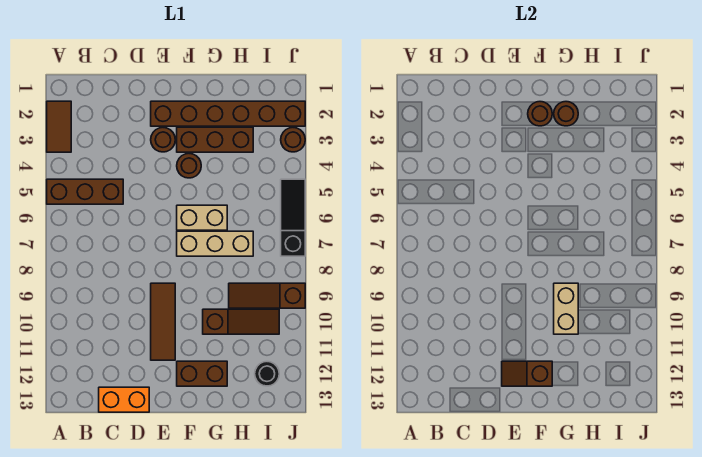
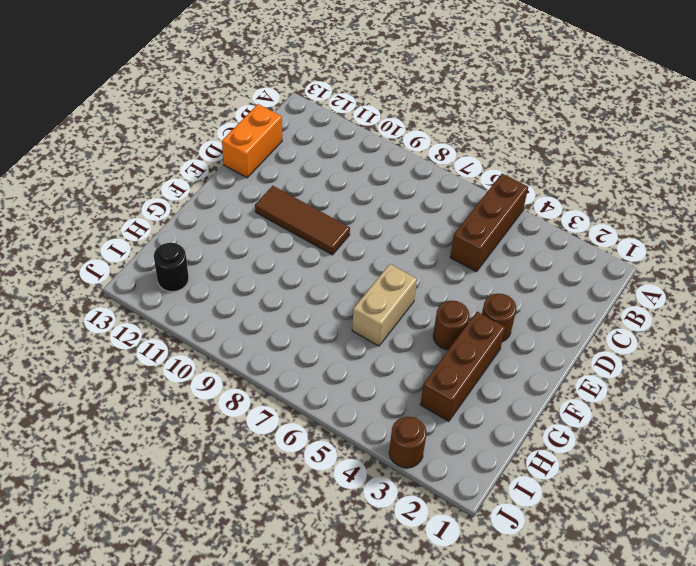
none -> brown 1x2 tile [47,101,71,152]
none -> brown 1x6 brick [151,101,305,126]
none -> tan 1x3 brick [177,231,253,256]

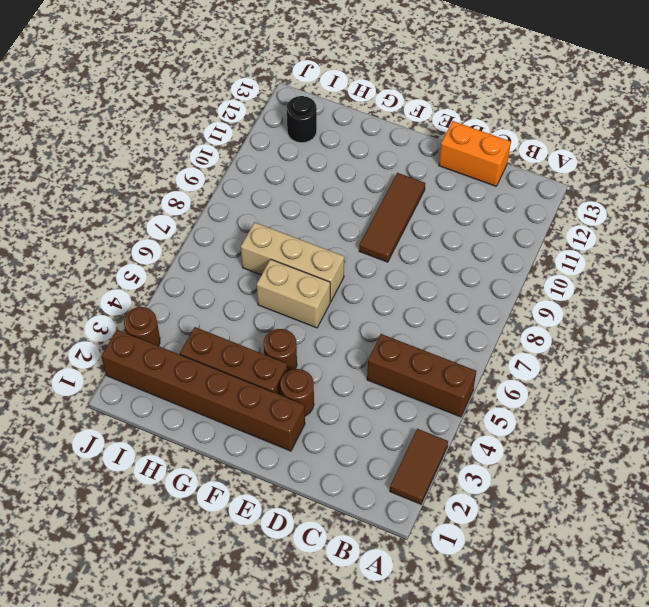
none -> brown 1x2 brick [177,361,227,386]
none -> brown 1x3 slope [203,309,279,334]
none -> brown 1x3 slope [229,283,305,308]

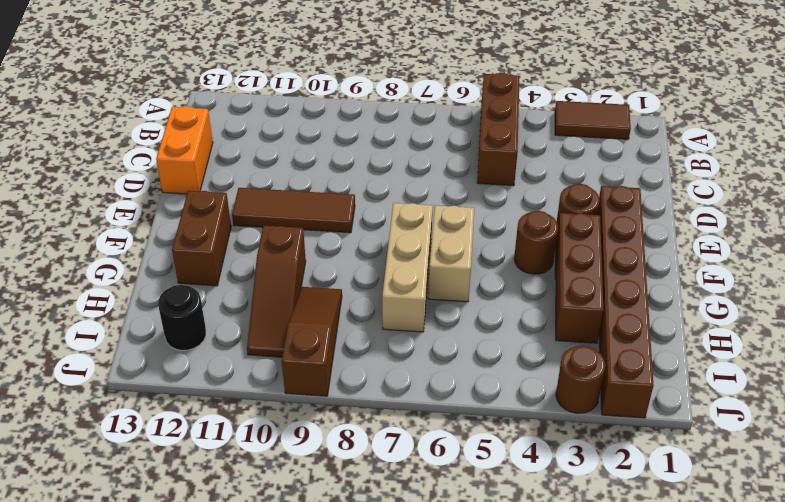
none -> black 1x3 slope [281,179,305,256]
none -> brown 1x2 slope [502,361,552,386]
none -> brown 1x1 round brick [528,102,552,126]

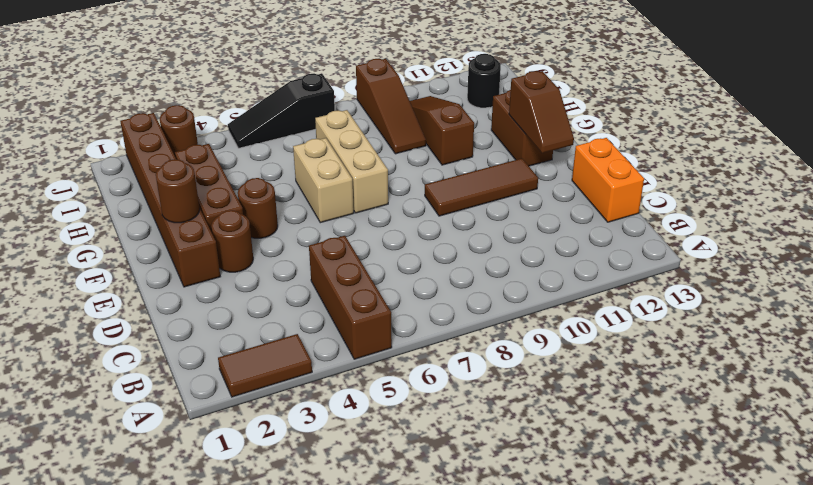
none -> brown 1x1 round brick [554,102,578,126]
none -> tan 1x2 brick [554,283,578,334]

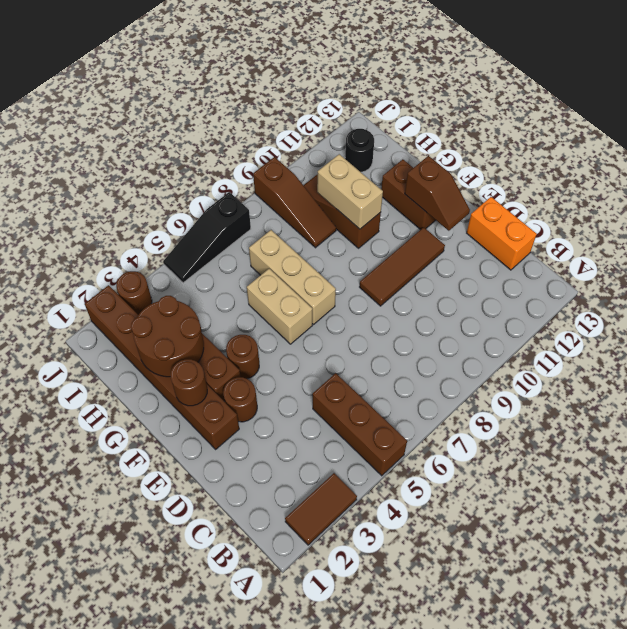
brown 2x2 round brick [131,296,204,377] -> brown 1x1 round brick [554,102,578,126]
tan 1x2 brick [317,154,383,229] -> tan 1x2 brick turned to [554,283,578,334]

